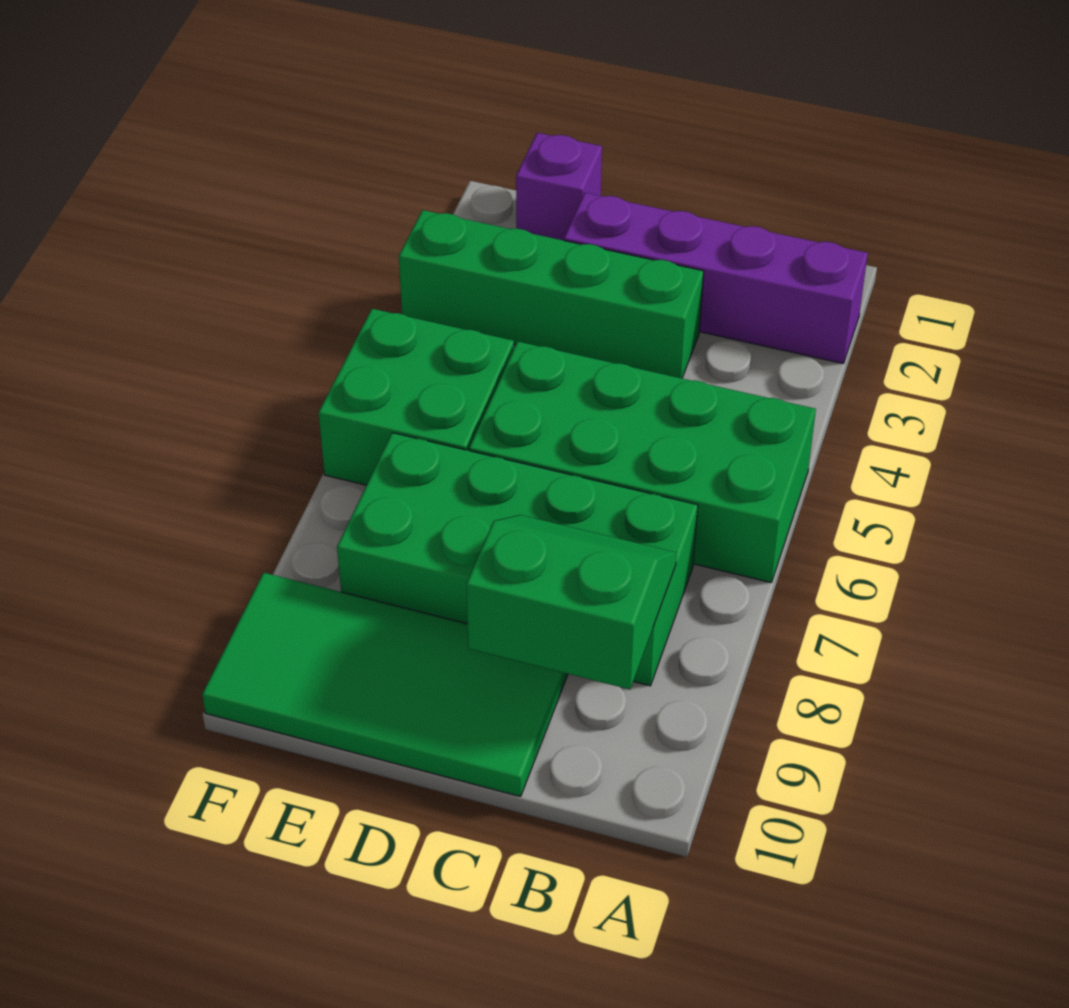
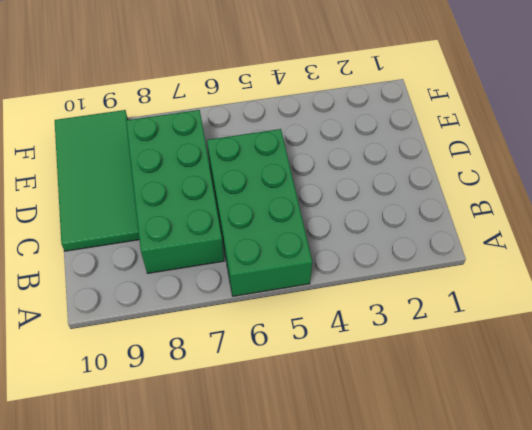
none -> purple 1x4 brick [564,193,868,363]
none -> green 1x4 brick [399,210,704,378]

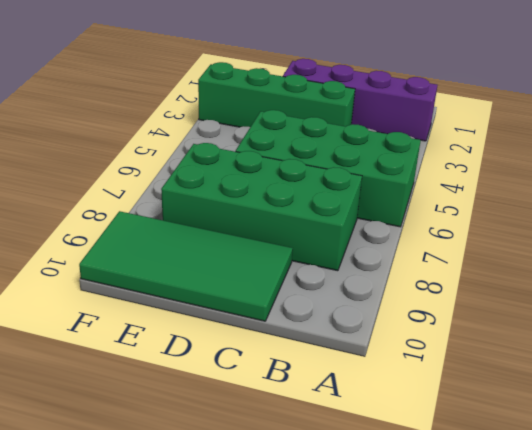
none -> purple 1x1 brick [516,133,602,240]
none -> green 2x2 brick [318,309,514,485]

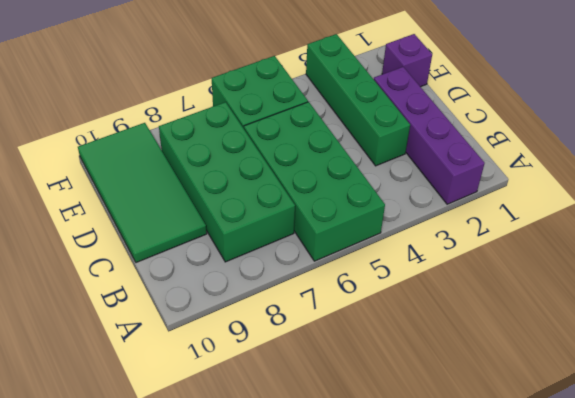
none -> green 2x2 slope [466,515,677,689]

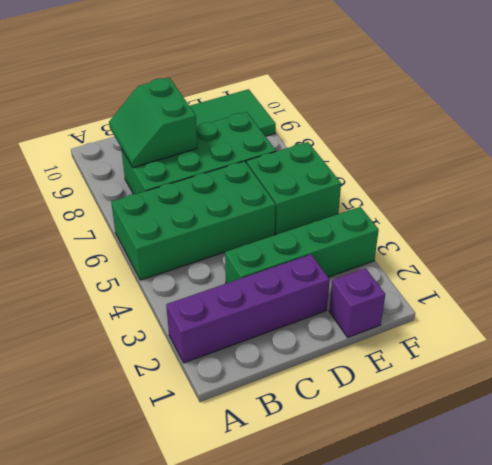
green 2x2 slope [109,78,197,167] -> green 2x2 slope turned to [466,515,677,689]

